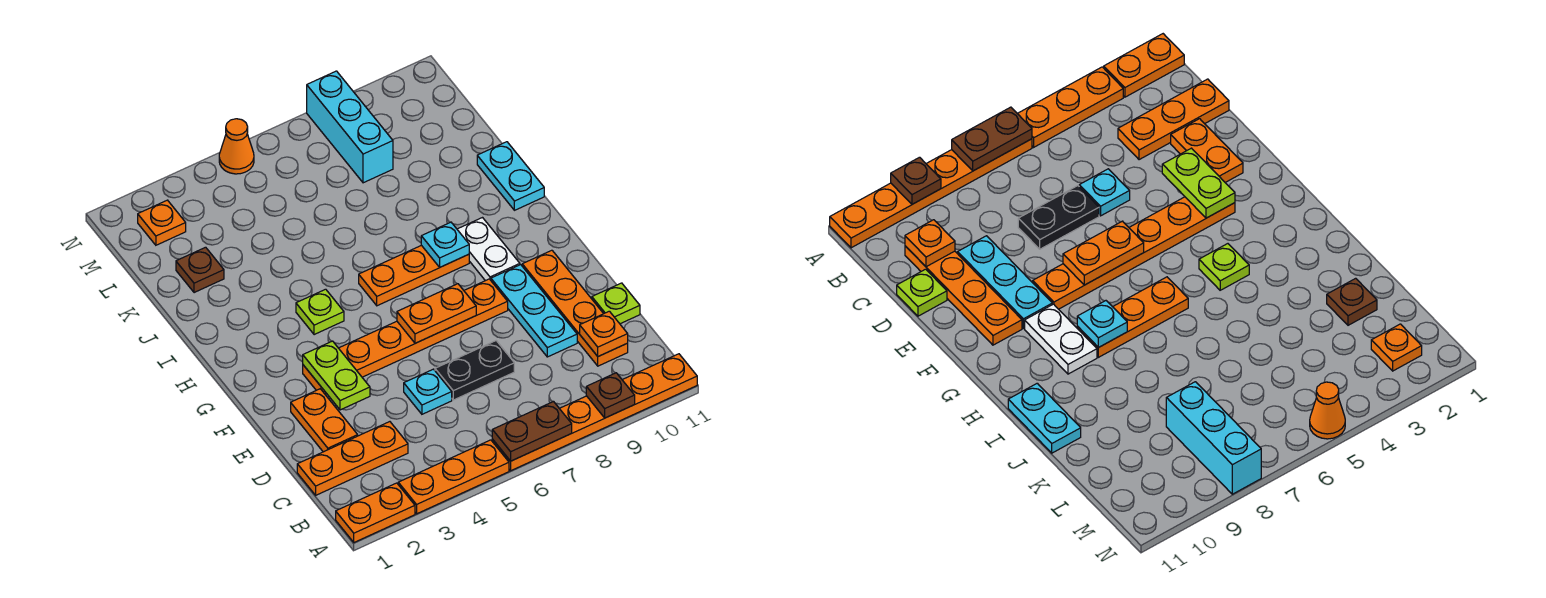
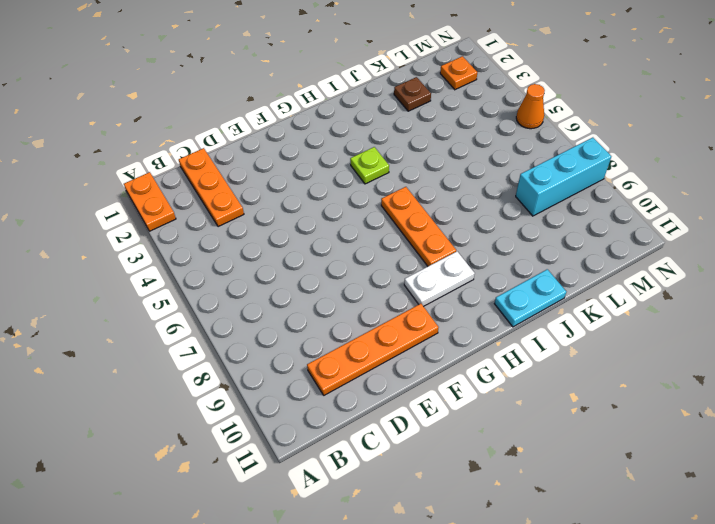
none -> orange 1x3 plate [398,440,509,514]
none -> orange 1x6 plate [492,354,697,471]
none -> orange 1x2 plate [291,389,358,452]

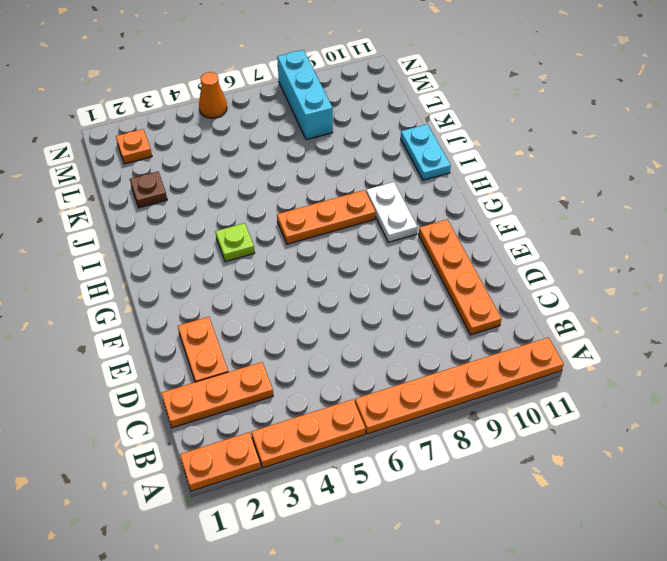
none -> cyan 1x1 plate [404,369,452,414]
none -> black 1x2 plate [435,341,514,400]
none -> cyan 1x3 plate [491,265,577,357]

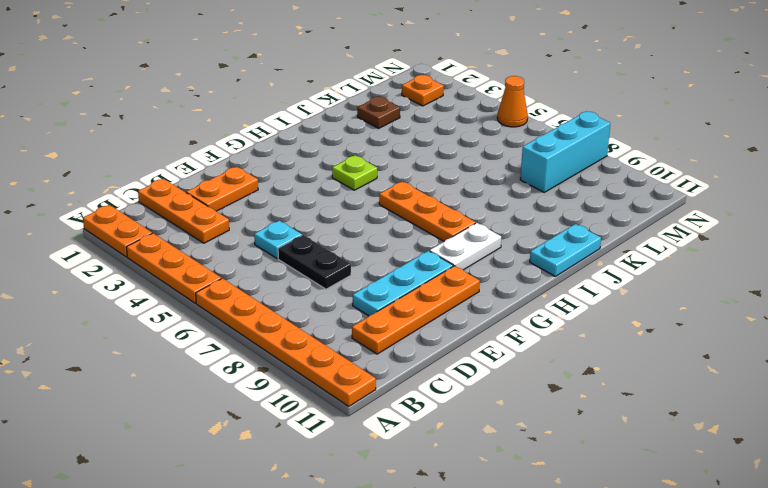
none -> lime 1x1 plate [592,283,640,324]
none -> orange 1x6 plate [303,279,508,394]
none -> brown 1x2 plate [492,402,572,461]

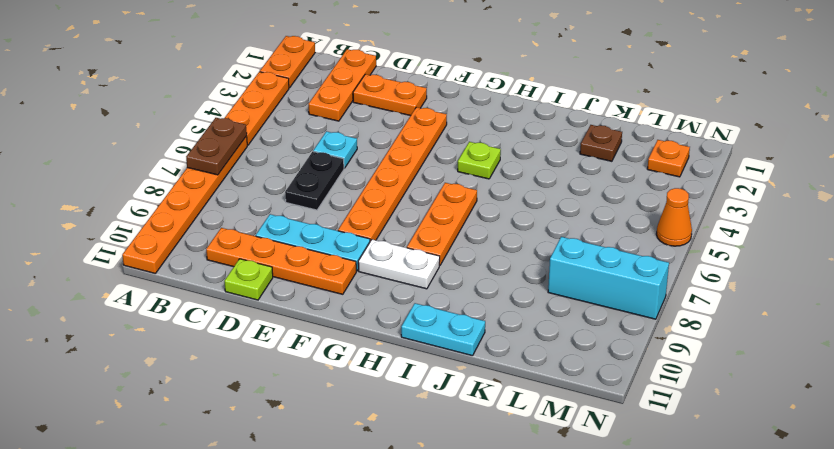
none -> brown 1x1 plate [586,373,635,418]
none -> orange 1x1 plate [580,311,628,356]
none -> lime 1x2 plate [303,341,370,410]

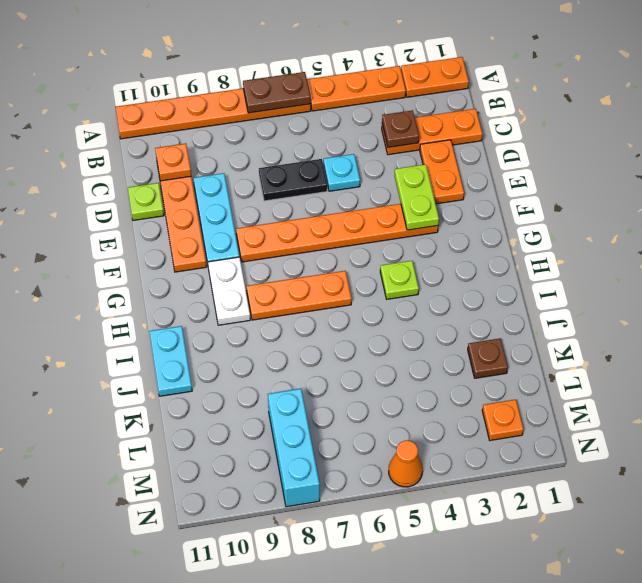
brown 1x1 plate [382,110,419,147] -> brown 1x1 plate moved to [586,373,635,418]
none -> orange 1x2 plate [397,284,476,343]
none -> cyan 1x1 plate [421,222,469,267]

